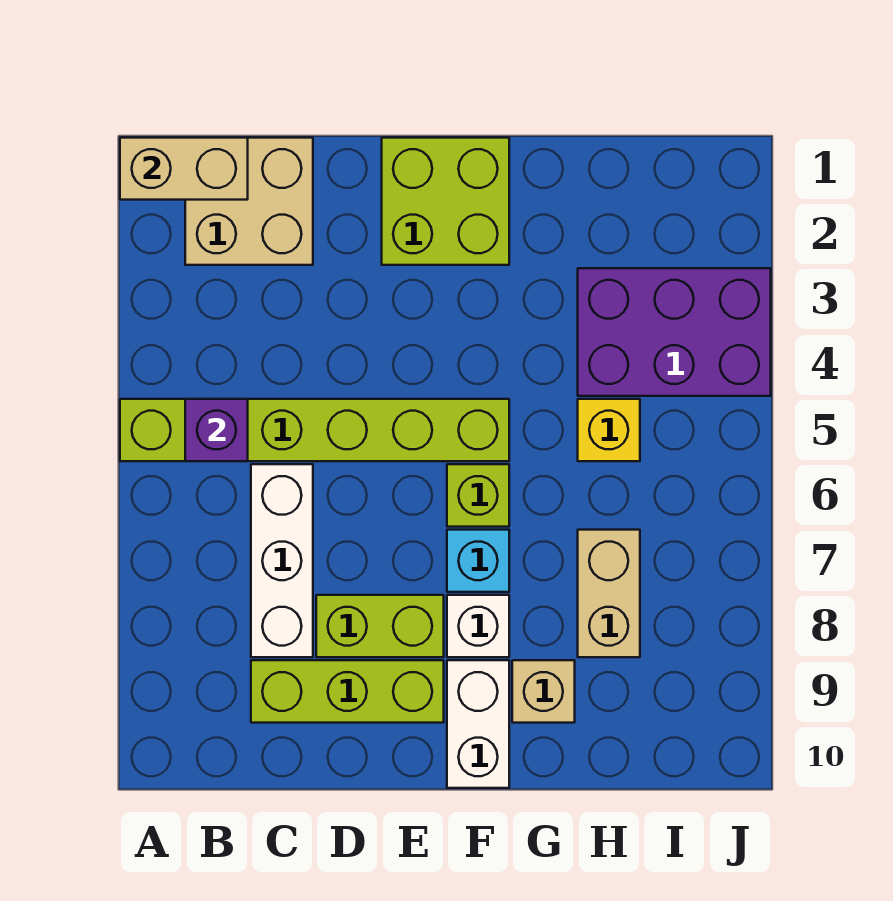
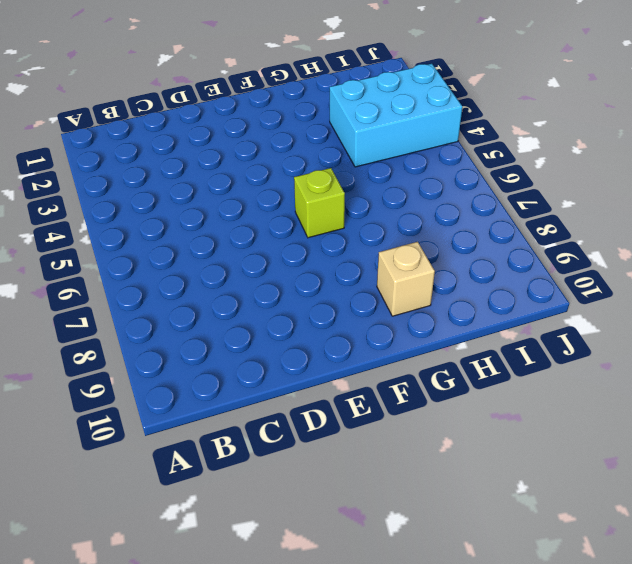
cyan 2x3 brick [330,64,462,167] -> purple 2x3 brick [578,268,771,396]
none -> lime 1x6 brick [120,399,509,461]
none -> tan 2x2 brick [185,138,313,265]
none -> white 1x3 brick [251,464,313,657]

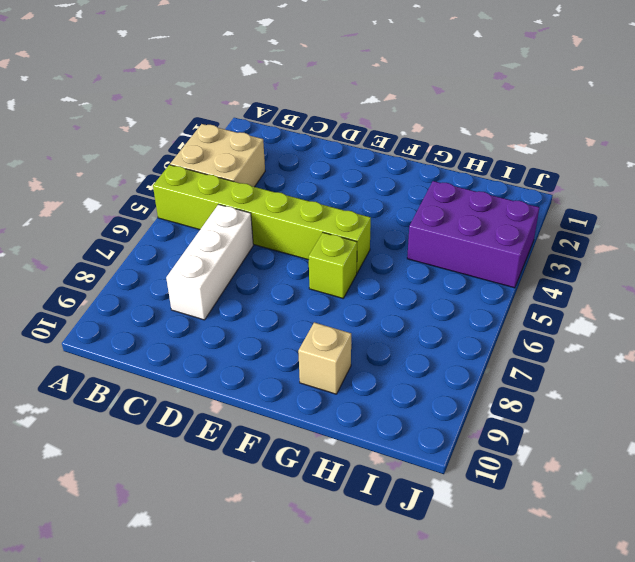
tan 2x2 brick [170,124,265,187] -> tan 2x2 brick moved to [185,138,313,265]
none -> lime 1x3 brick [251,660,444,723]
none -> lime 1x2 brick [316,595,444,657]
none -> lime 2x2 brick [382,138,509,265]

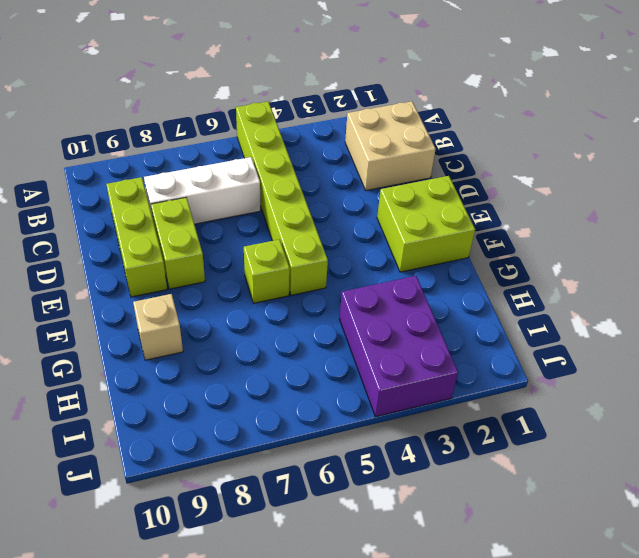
none -> cyan 1x1 brick [447,530,509,592]
none -> white 1x1 brick [447,595,509,657]
none -> white 1x2 brick [447,660,509,788]

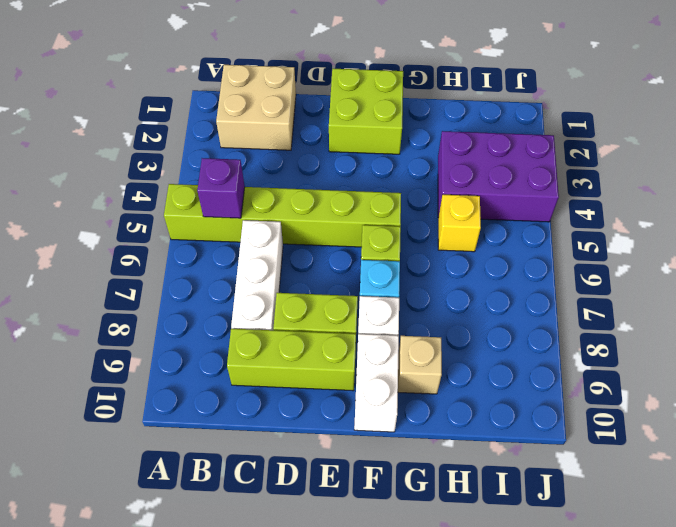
none -> tan 1x2 brick [578,530,640,657]
none -> tan 1x2 brick [120,138,248,200]

